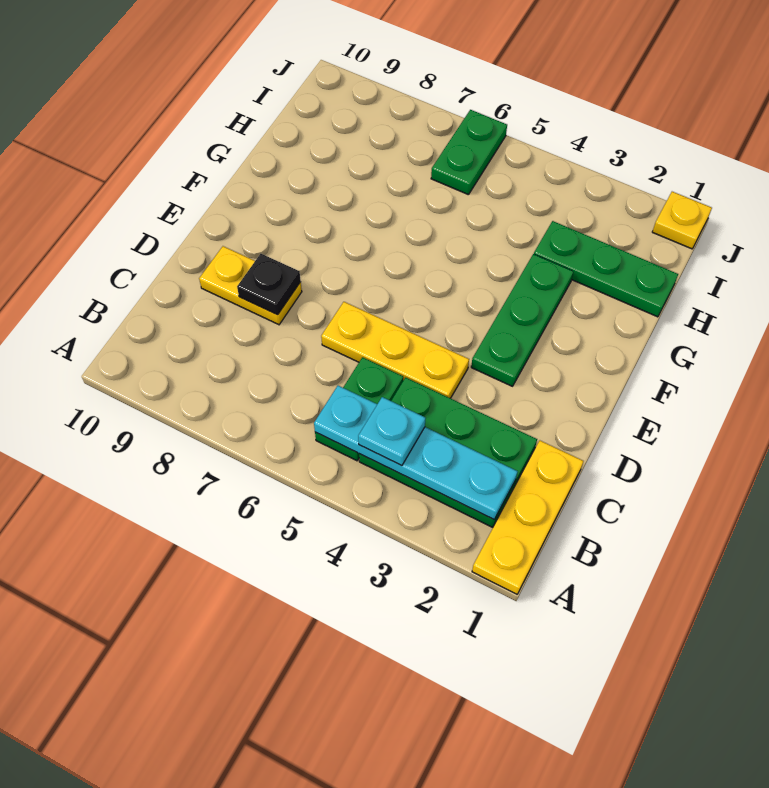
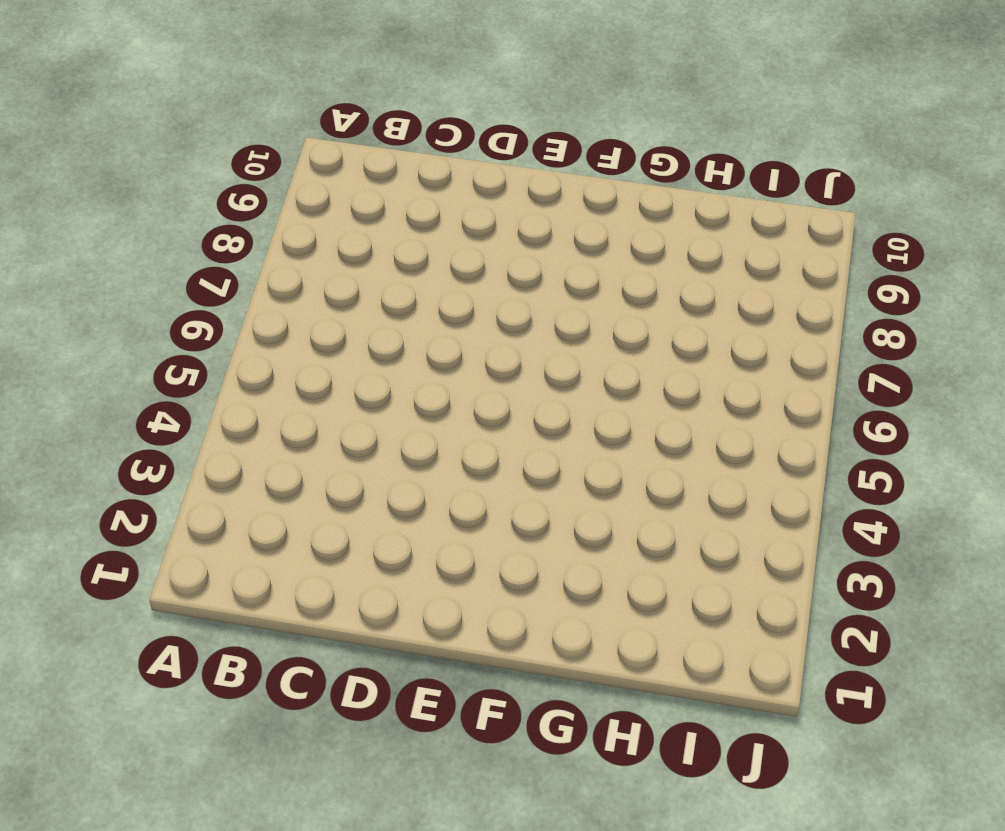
none -> yellow 1x3 plate [472,441,583,594]
none -> green 2x3 plate [359,377,537,527]
none -> green 1x2 plate [315,357,403,461]

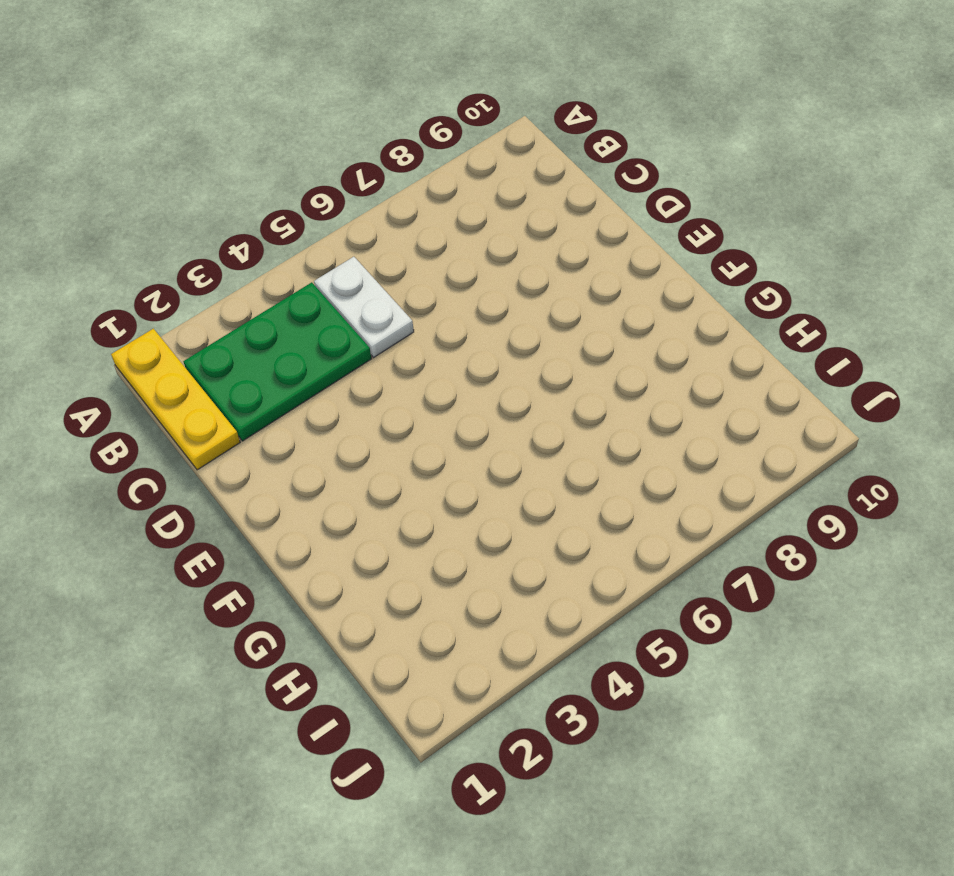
white 1x2 plate [314,257,414,357] -> green 1x2 plate [315,357,403,461]
none -> yellow 1x3 plate [321,302,469,398]
none -> yellow 1x2 plate [199,246,302,325]
none -> green 1x3 plate [471,254,573,386]

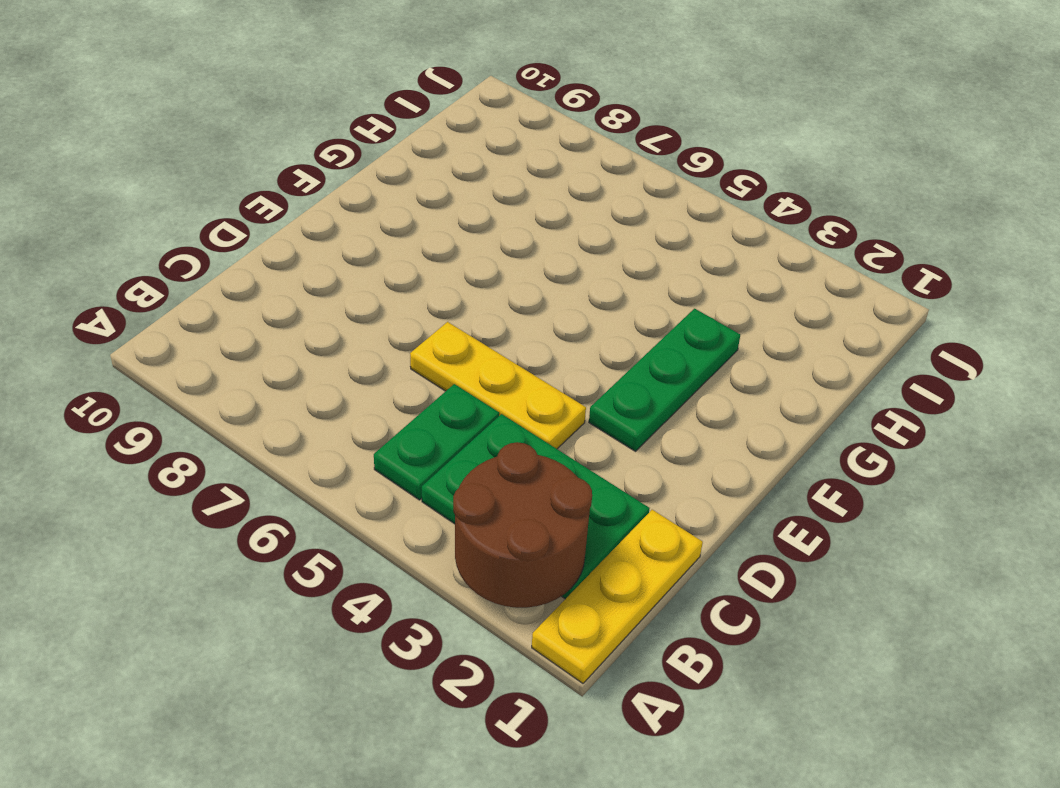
brown 2x2 round brick [453,442,592,608] -> cyan 1x4 plate [314,386,518,519]
none -> yellow 1x2 plate [199,246,302,325]
none -> green 1x3 plate [534,221,678,317]
none -> green 1x2 plate [431,110,507,195]

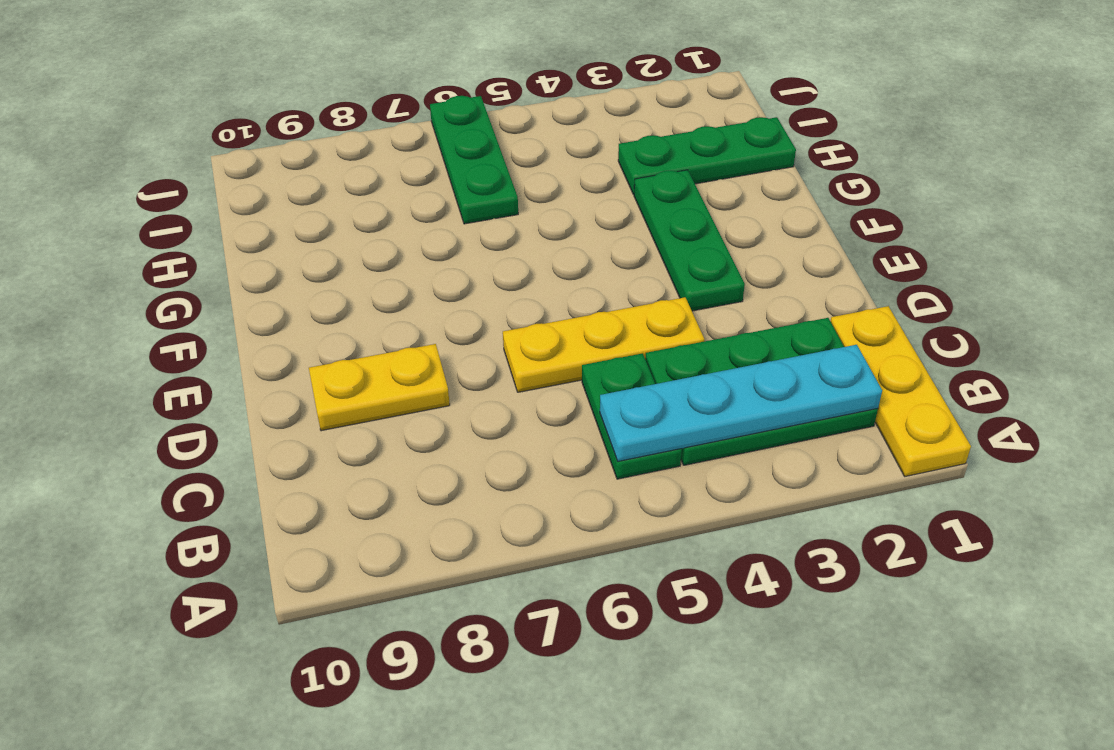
green 1x3 plate [430,96,518,224] -> green 1x2 plate [431,110,507,195]
none -> yellow 1x1 plate [652,192,712,249]
none -> black 1x1 plate [237,254,301,315]
none -> cyan 1x1 plate [358,397,425,466]

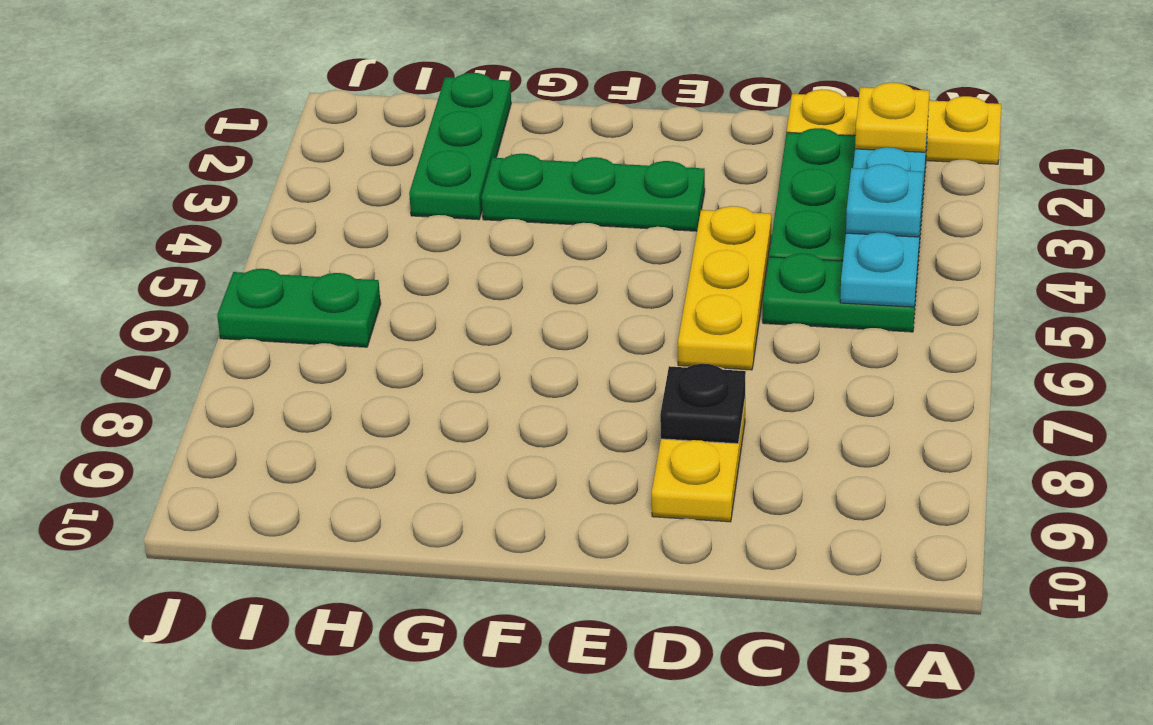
yellow 1x1 plate [855,83,929,152] -> yellow 1x1 plate moved to [652,192,712,249]

